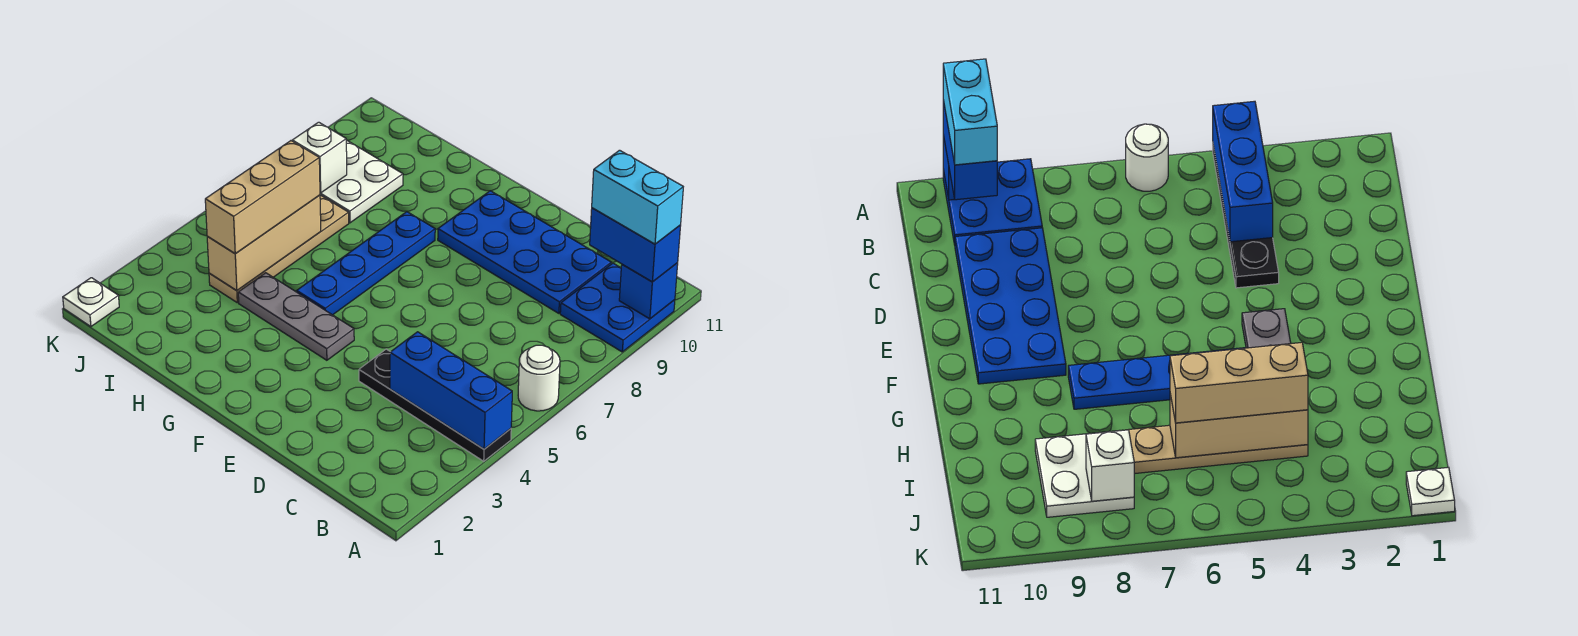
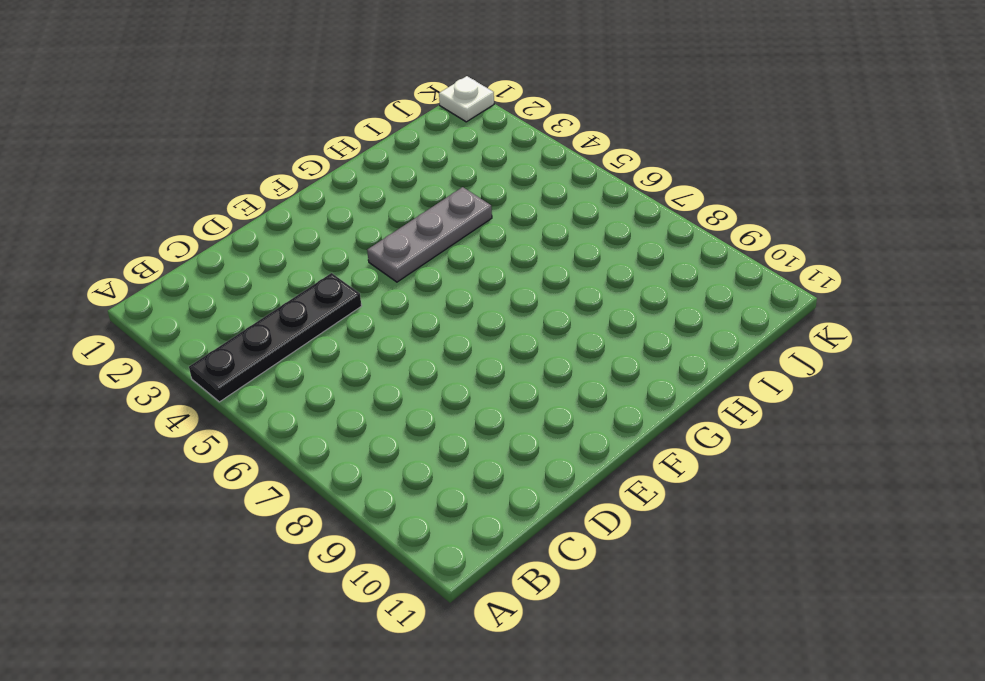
none -> white 1x1 round brick [518,345,560,411]
none -> blue 2x2 plate [560,263,675,352]
none -> blue 2x4 plate [438,191,611,313]

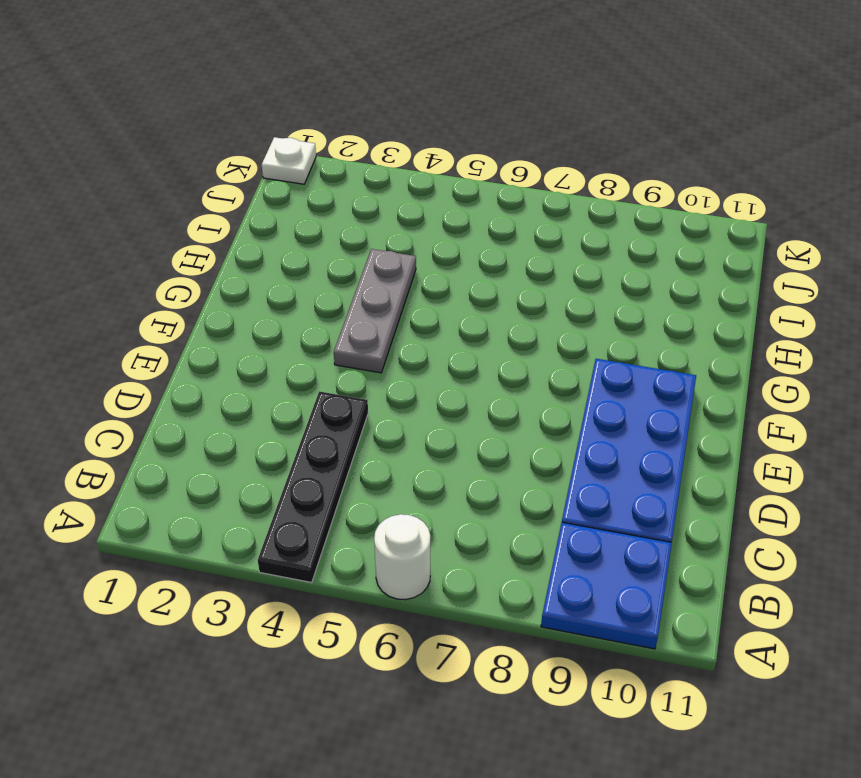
none -> blue 1x4 plate [297,212,435,315]
none -> tan 1x4 plate [209,195,349,303]
none -> white 2x2 plate [320,140,403,223]

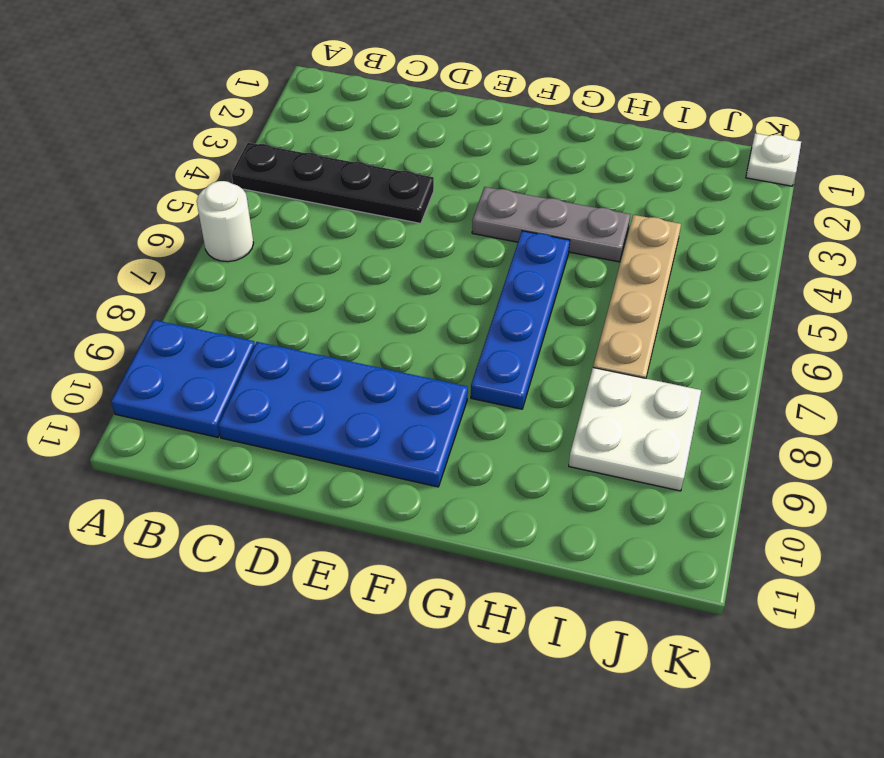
none -> blue 1x3 brick [390,332,512,449]
none -> blue 1x1 brick [619,263,678,319]
none -> tan 1x3 brick [207,195,321,291]

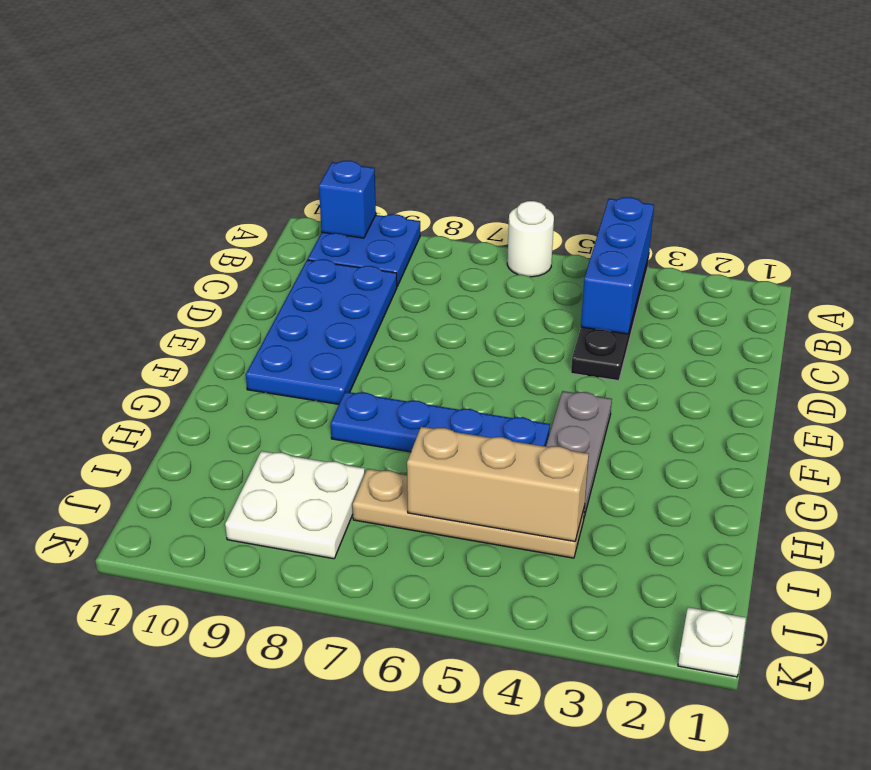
none -> white 1x1 brick [292,122,347,193]
none -> blue 1x2 brick [590,208,681,282]
none -> tan 1x3 brick [205,141,320,254]

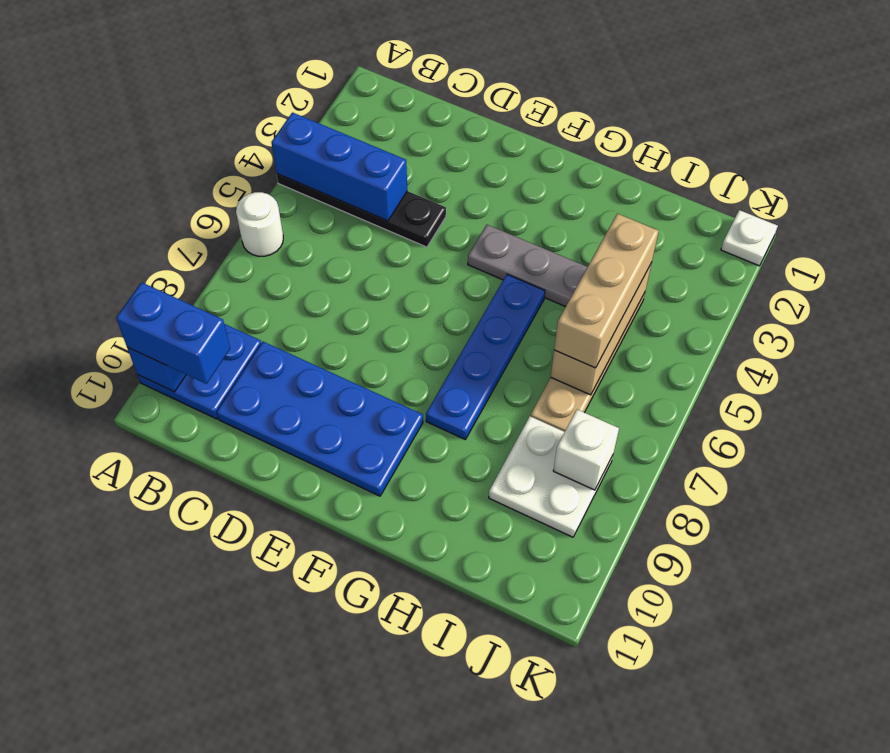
none -> cyan 1x2 brick [592,150,683,244]

